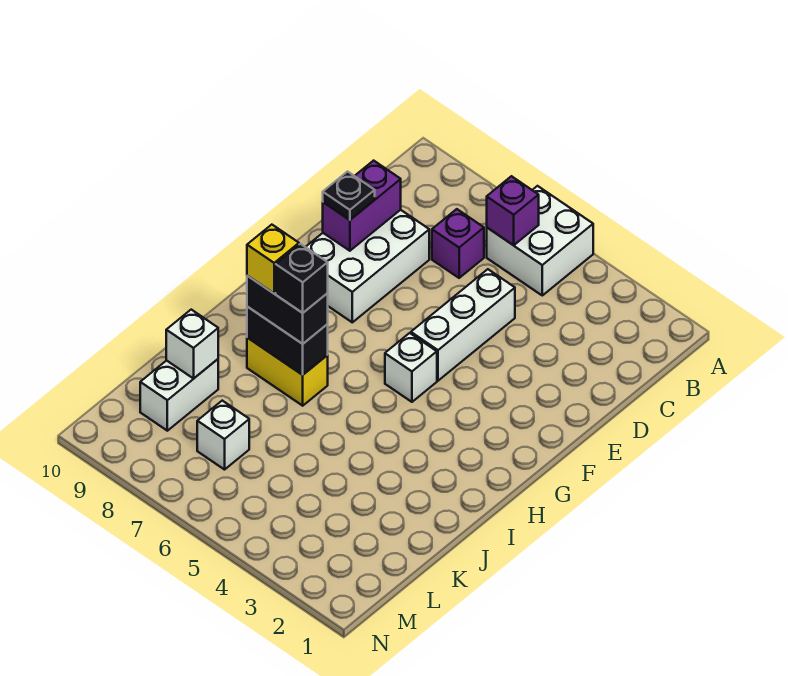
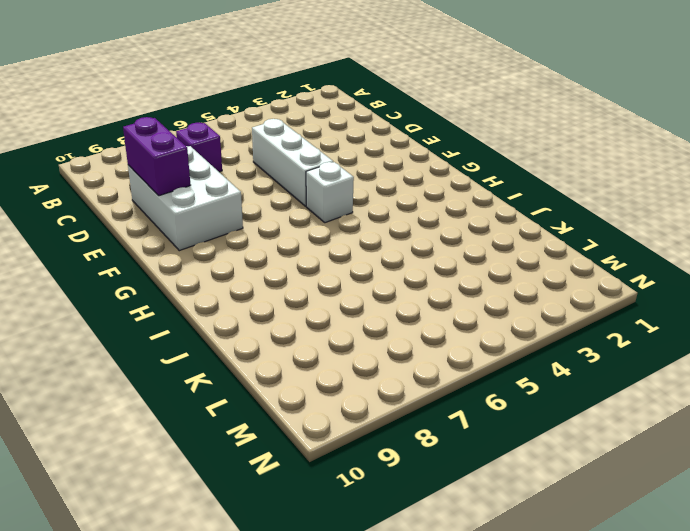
none -> white 2x2 brick [487,186,593,295]
none -> yellow 1x2 brick [247,338,328,406]
none -> white 1x2 brick [140,359,218,431]

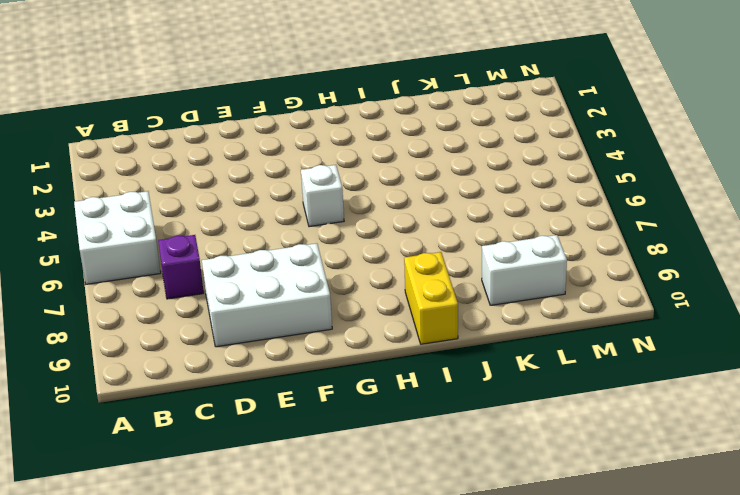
yellow 1x2 brick [404,252,458,344] -> yellow 1x2 brick moved to [247,338,328,406]
none -> white 1x3 brick [411,269,515,381]
none -> white 1x1 brick [197,401,249,470]
none -> purple 1x1 brick [487,176,539,245]

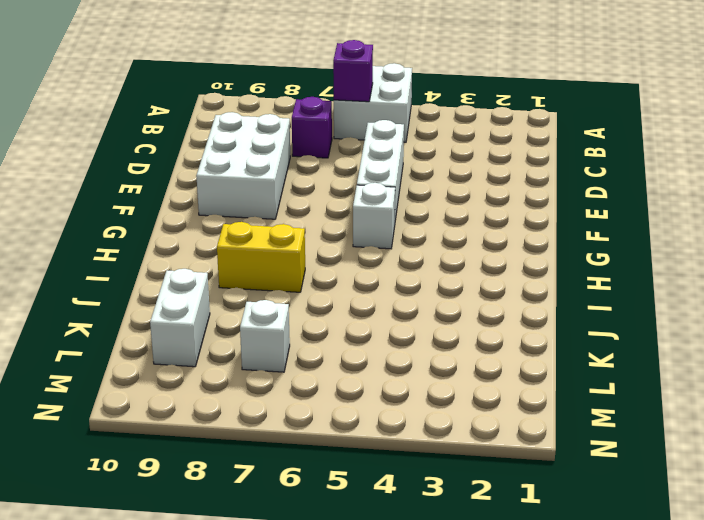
none -> purple 1x2 brick [323,161,401,251]
none -> black 1x2 brick [247,307,328,375]
none -> white 1x1 brick [166,310,218,378]

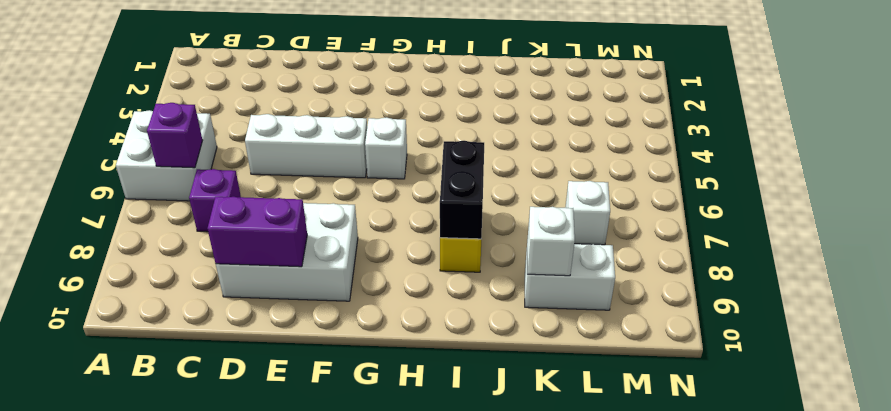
none -> black 1x1 plate [323,172,375,220]
none -> black 1x2 brick [247,276,328,344]
none -> black 1x1 brick [276,244,328,313]

